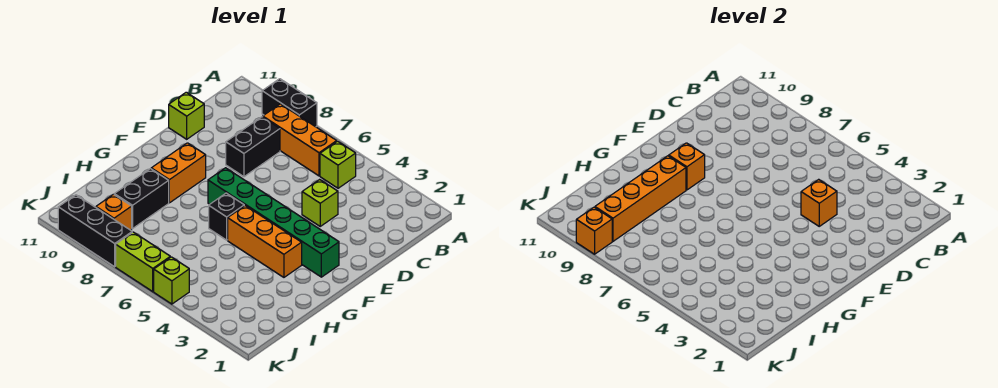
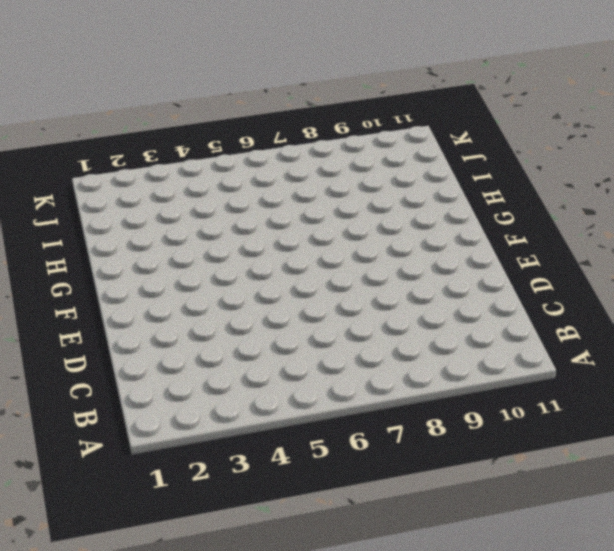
none -> black 1x2 brick [262,79,317,127]
none -> lime 1x1 brick [320,141,356,188]
none -> orange 1x3 brick [263,104,337,176]

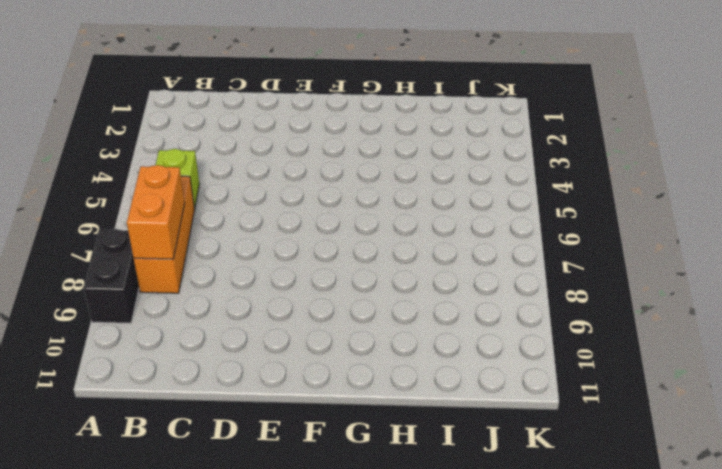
orange 1x2 brick [127,165,185,259] -> orange 1x2 brick turned to [151,143,206,203]
none -> black 1x2 brick [226,117,280,177]
none -> lime 1x1 brick [302,179,338,226]
none -> lime 1x1 brick [169,92,204,139]

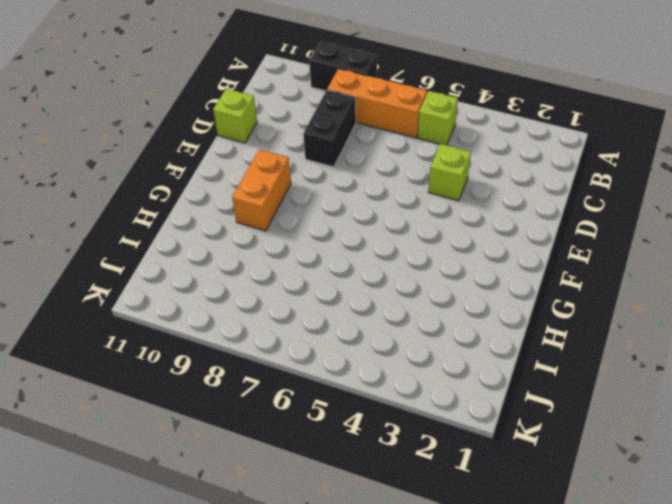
none -> green 1x6 brick [208,168,339,277]
none -> orange 1x3 brick [228,206,302,277]
none -> black 1x1 brick [209,193,244,240]

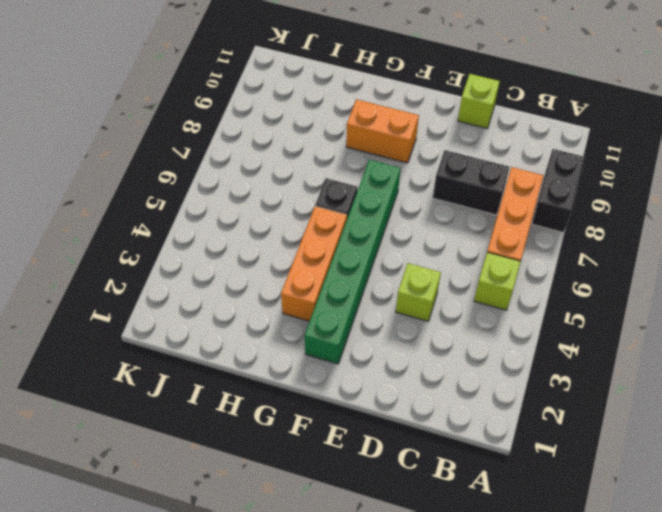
none -> black 1x2 brick [114,169,169,229]
none -> orange 1x1 brick [96,194,132,230]
none -> lime 1x1 brick [154,257,189,304]

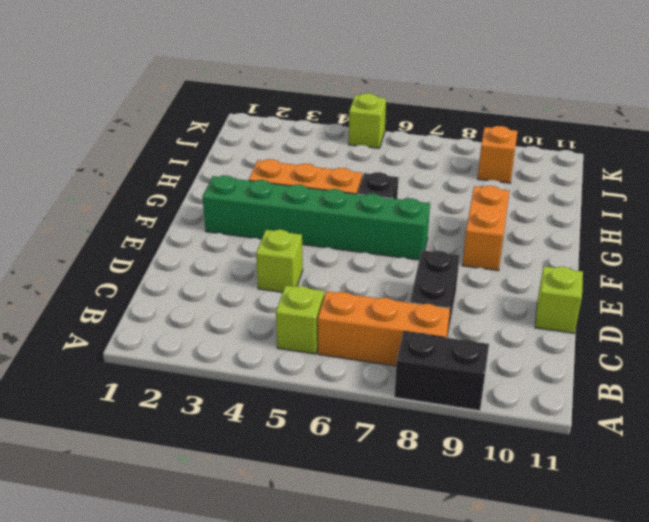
none -> black 1x2 brick [114,169,169,229]
none -> lime 1x2 brick [116,232,170,292]
none -> black 1x3 brick [58,195,132,267]

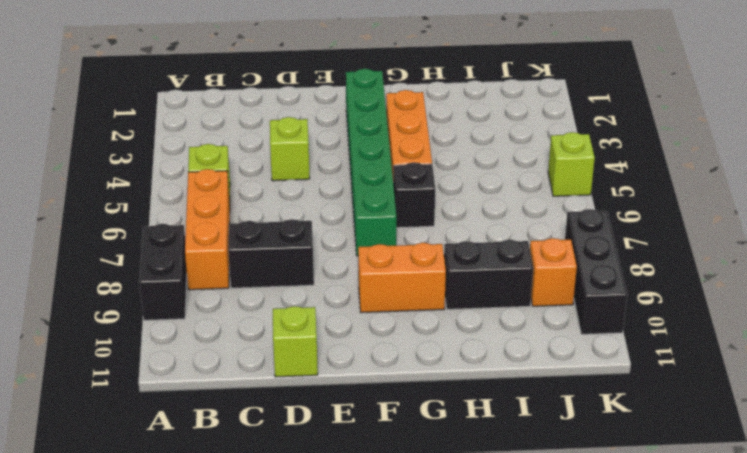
none -> lime 1x2 brick [116,232,170,292]
none -> orange 1x1 brick [801,179,837,226]
none -> orange 1x1 brick [669,143,705,190]

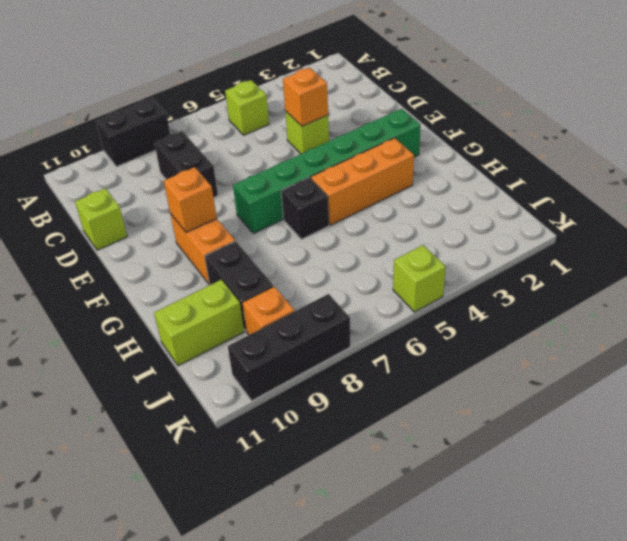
lime 1x2 brick [154,280,244,366] -> lime 1x2 brick moved to [116,232,170,292]
none -> orange 1x3 brick [263,104,337,176]
none -> orange 1x4 brick [595,156,686,241]
none -> orange 1x1 brick [576,207,612,254]

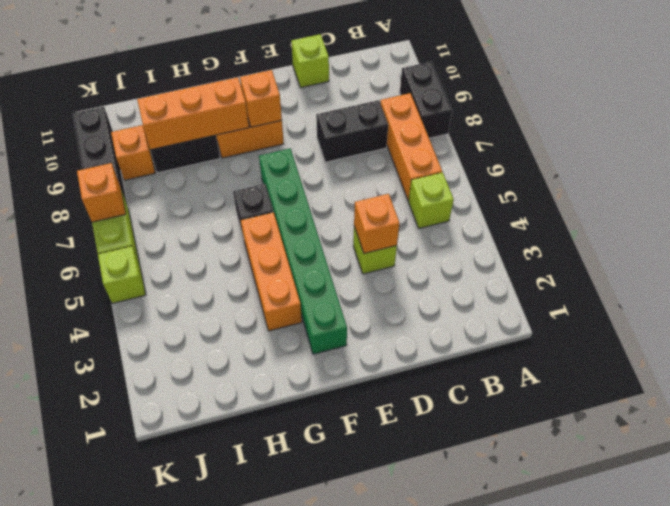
orange 1x3 brick [137,77,249,150] -> orange 1x4 brick [595,156,686,241]
orange 1x1 brick [77,163,126,222] -> orange 1x1 brick moved to [576,207,612,254]

